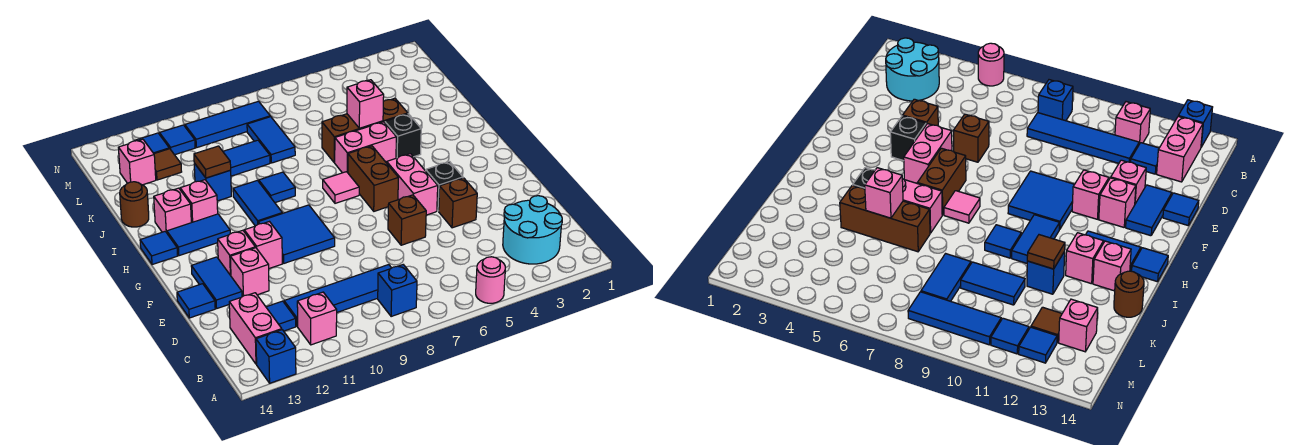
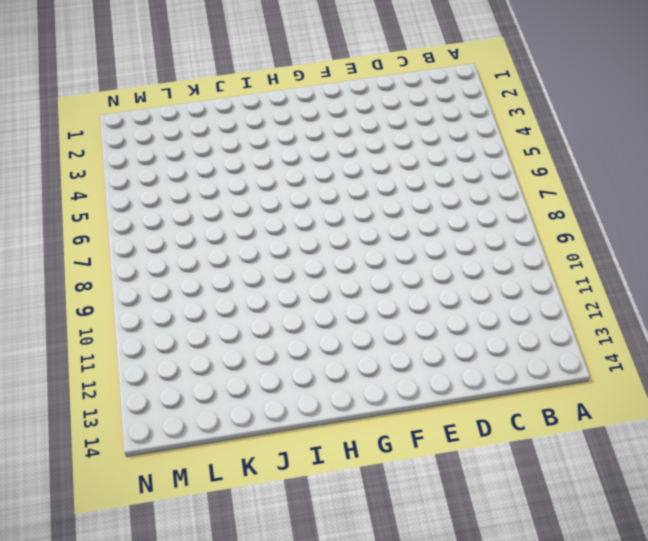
none -> pink 1x1 round brick [476,257,505,303]
none -> blue 1x1 brick [256,330,296,383]
none -> cyan 2x2 round brick [503,196,562,264]
none -> blue 1x1 brick [378,265,417,317]

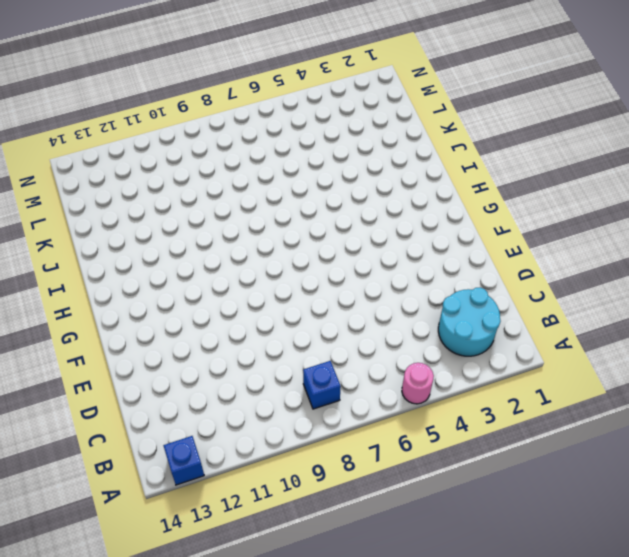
none -> pink 1x1 brick [297,292,337,345]
none -> pink 1x2 brick [229,293,282,364]
none -> blue 1x4 tile [284,265,391,326]
none -> blue 1x1 tile [266,301,296,331]

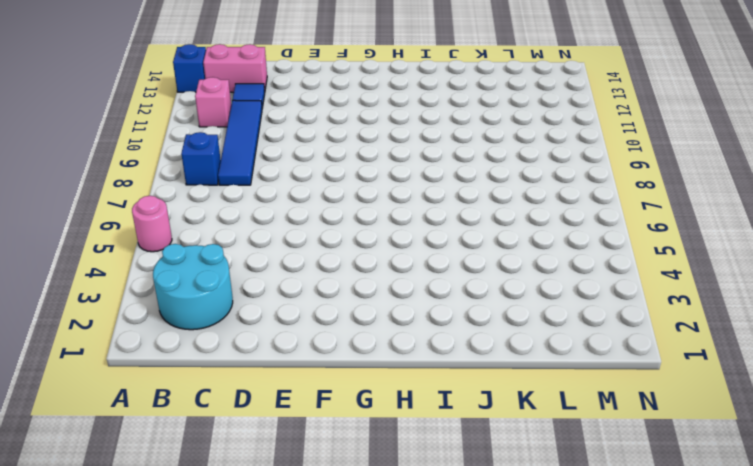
none -> brown 1x1 brick [439,178,477,228]
none -> brown 1x1 brick [388,195,426,245]
none -> pink 1x1 brick [230,248,269,297]
none -> blue 1x2 tile [191,257,242,308]

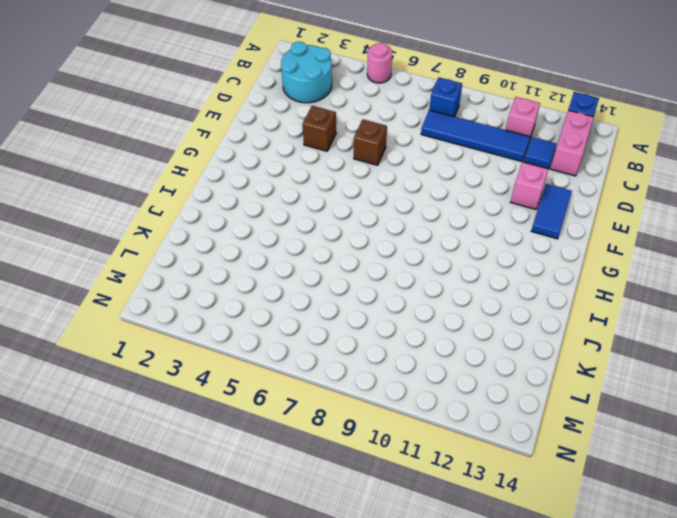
none -> blue 1x1 tile [177,284,215,318]
none -> black 1x1 brick [426,162,463,211]
none -> pink 1x2 brick [387,154,438,215]
none -> blue 2x2 tile [258,205,335,263]

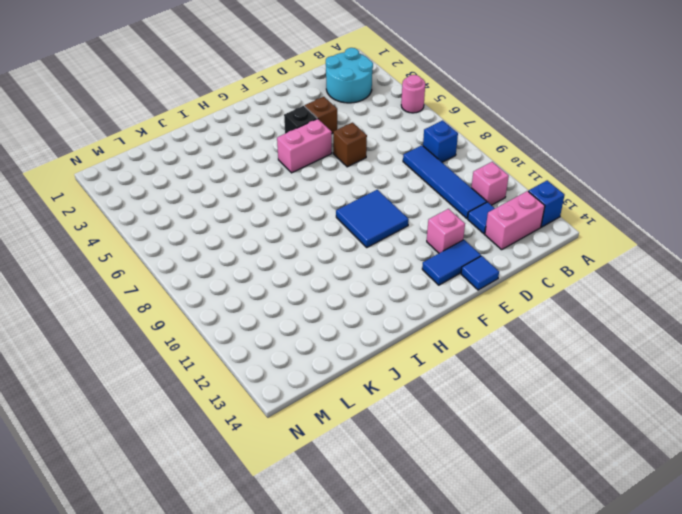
none -> pink 1x1 brick [244,222,282,269]
none -> pink 1x1 brick [218,230,255,276]
none -> brown 1x2 brick [348,146,398,211]
none -> pink 1x1 tile [323,172,359,203]

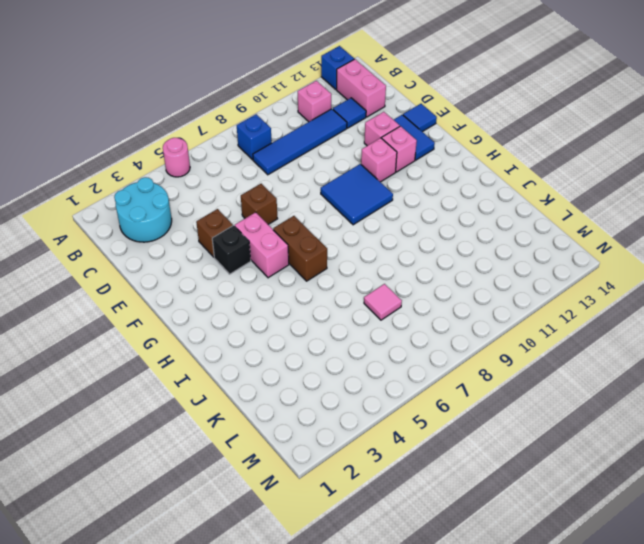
pink 1x1 tile [364,284,402,320] -> pink 1x1 tile moved to [323,172,359,203]
none -> blue 1x2 tile [233,180,282,226]
none -> blue 1x2 tile [167,214,230,256]
none -> blue 1x1 tile [140,231,178,265]
none -> black 1x1 brick [385,114,421,158]

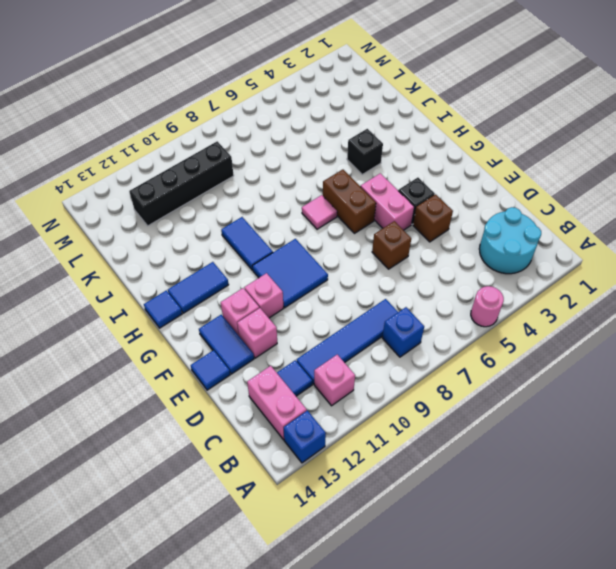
black 1x4 brick [129,141,234,226] -> brown 1x1 tile [154,149,182,180]
none -> pink 1x2 brick [334,122,396,173]
none -> blue 1x1 tile [259,172,295,203]
none -> pink 1x1 brick [180,180,218,223]
none -> pink 1x1 brick [154,188,191,233]

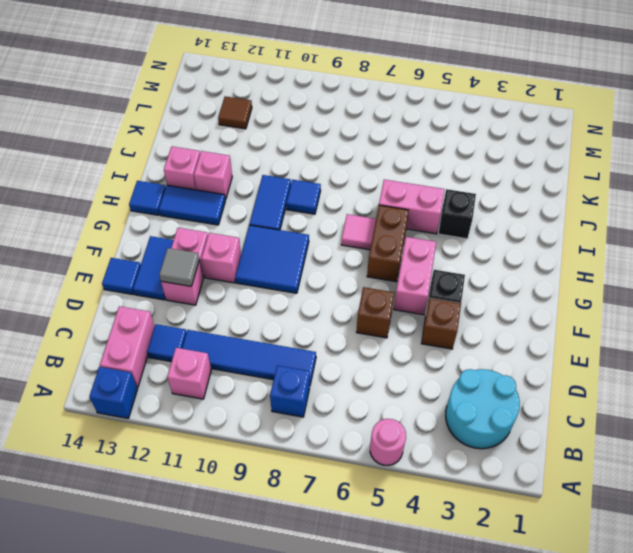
grey 1x1 tile [159,248,199,286] -> none
none -> brown 1x3 brick [322,98,408,162]
none -> blue 1x1 brick [194,163,231,201]
none -> brown 1x1 round brick [120,182,149,227]
none -> blue 1x2 tile [247,117,295,163]

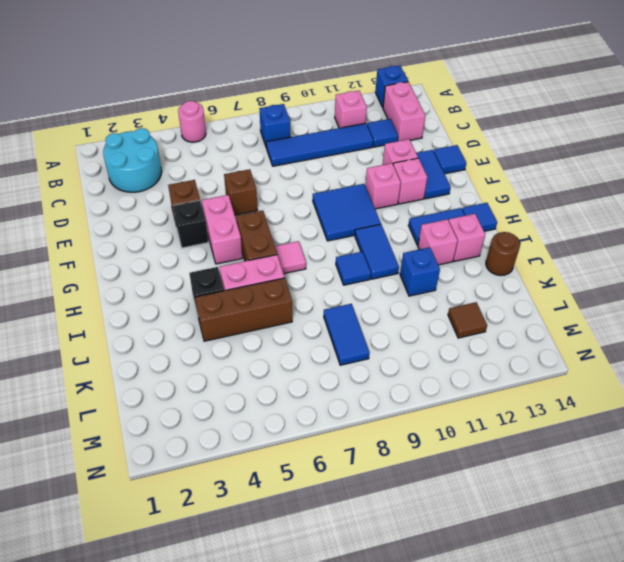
none -> blue 1x2 tile [223,140,270,176]
none -> pink 1x1 brick [118,139,156,185]
none -> blue 1x3 tile [185,101,270,148]
none -> blue 1x1 tile [160,125,195,155]

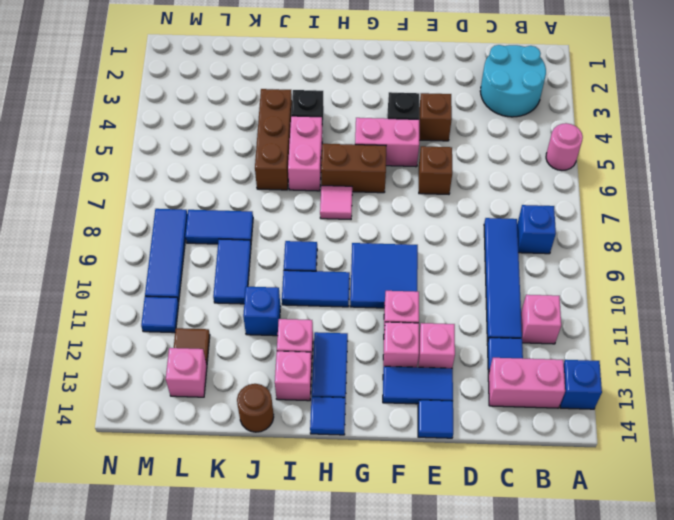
none -> blue 1x1 tile [134,133,169,154]
none -> pink 1x1 brick [347,80,384,128]
none -> brown 1x1 tile [194,146,231,178]

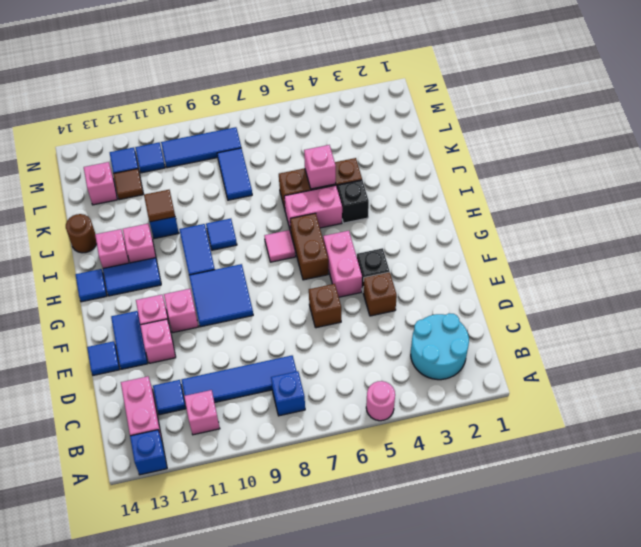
none -> blue 1x2 tile [223,140,270,176]

